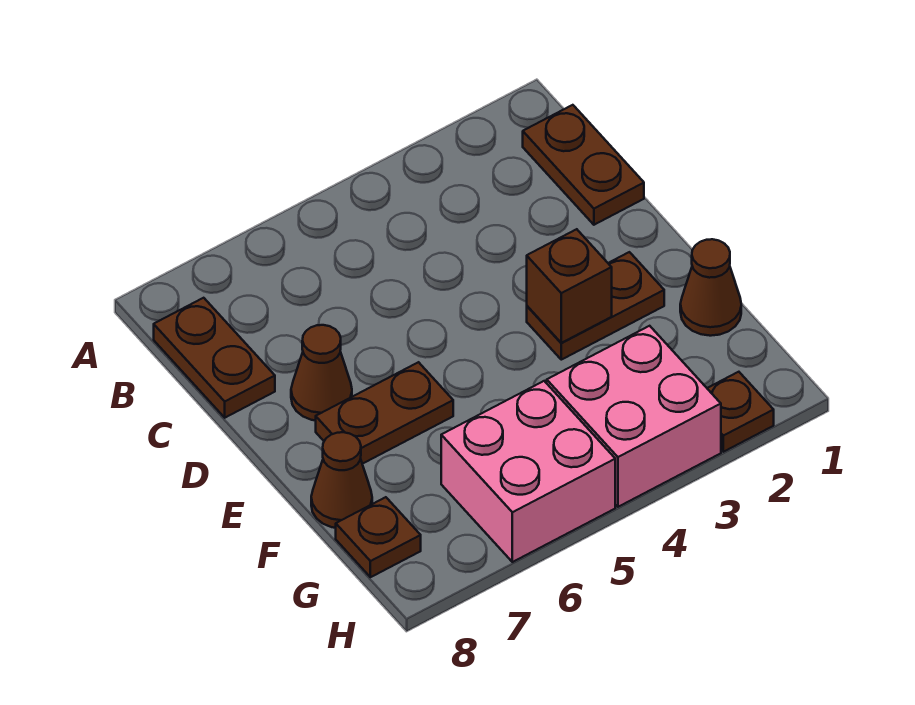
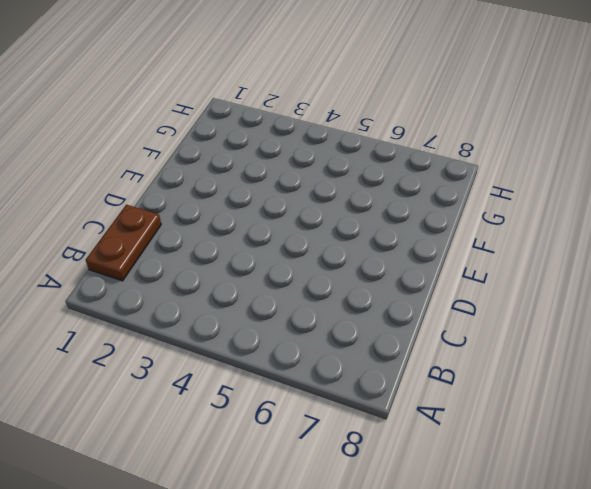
none -> brown 1x2 plate [154,298,275,418]
none -> brown 1x1 cone [291,325,352,421]
none -> brown 1x2 plate [527,252,664,360]

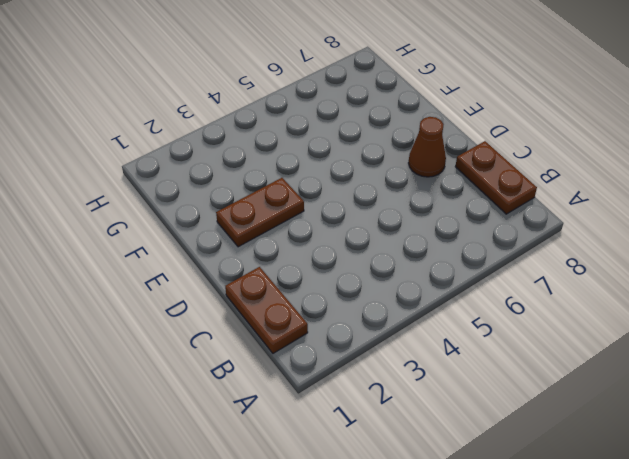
none -> brown 1x2 plate [316,362,453,464]
none -> brown 1x1 cone [680,239,741,336]
none -> brown 1x1 cone [311,432,372,528]

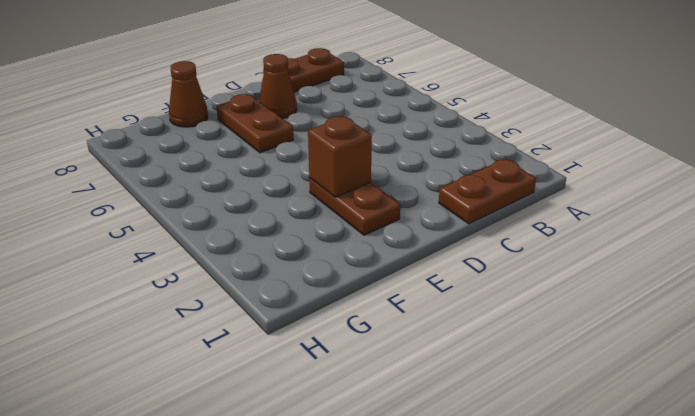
none -> brown 1x1 cone [680,239,741,336]
none -> pink 2x2 brick [547,326,721,507]
none -> pink 2x2 brick [441,381,615,562]

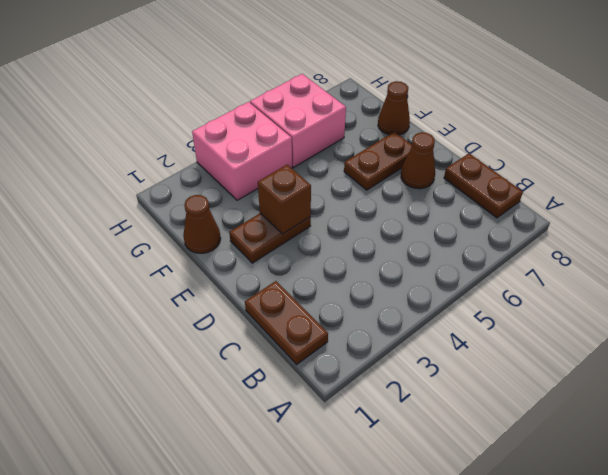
none -> brown 1x1 plate [336,497,421,577]
none -> brown 1x1 plate [707,372,774,452]

